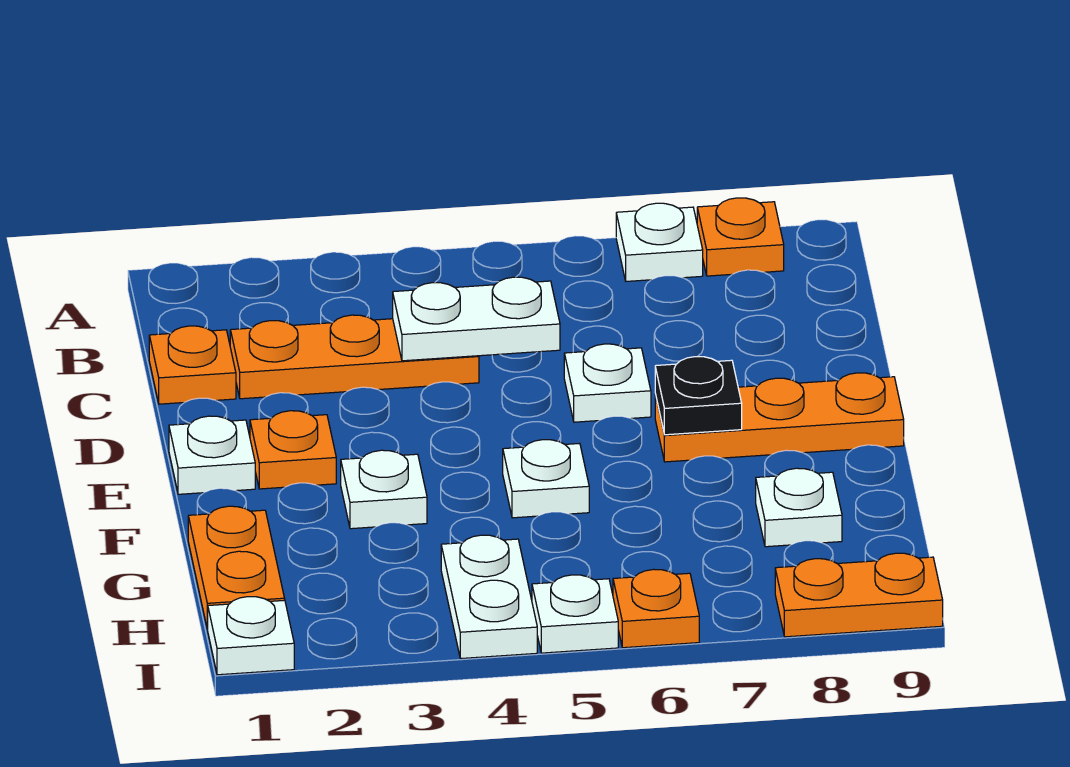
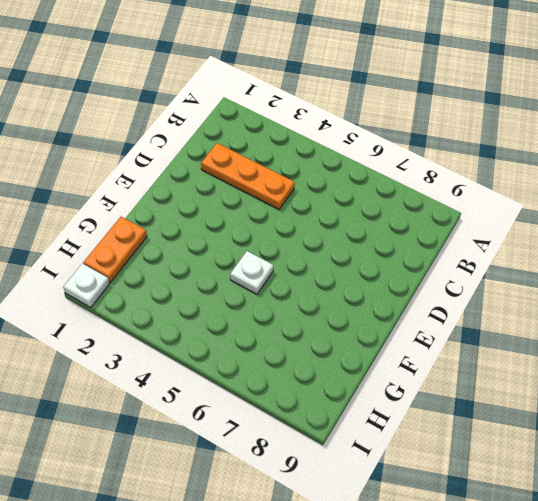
none -> white 1x1 plate [616,203,703,281]
none -> orange 1x1 plate [697,198,784,276]
none -> orange 1x1 plate [149,326,236,404]

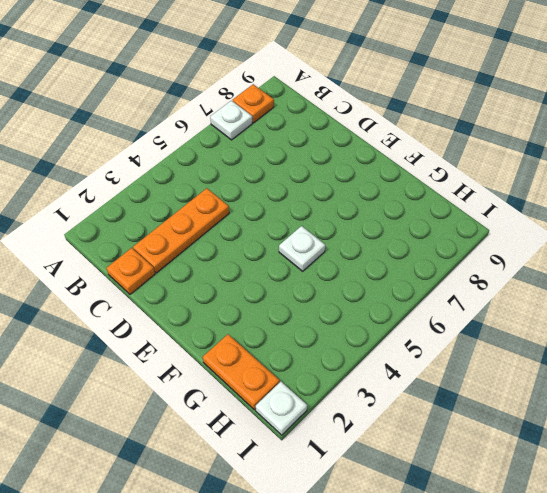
none -> white 1x1 plate [564,344,651,422]
none -> white 1x1 plate [169,416,255,494]
none -> orange 1x1 plate [250,411,336,489]

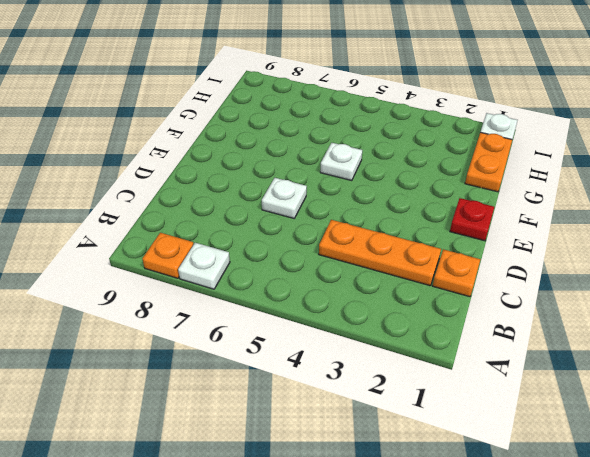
red 1x1 plate [450,198,494,241] -> white 1x1 plate [169,416,255,494]
none -> orange 1x1 plate [250,411,336,489]
none -> orange 1x3 plate [655,373,904,462]
none -> white 1x1 plate [341,450,427,529]

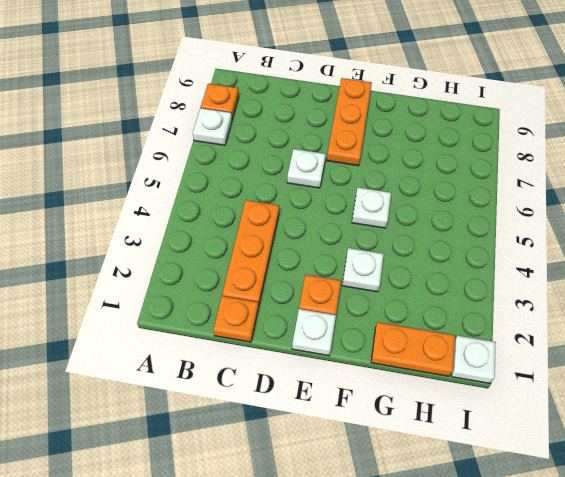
none -> white 1x1 plate [756,468,842,547]
none -> white 1x2 plate [441,535,537,659]
none -> white 1x1 plate [532,575,618,653]

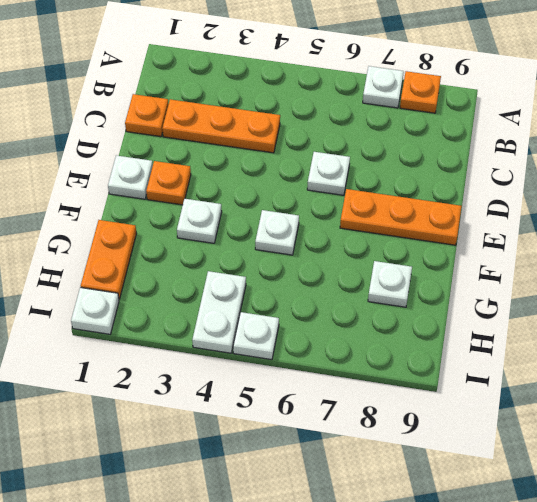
none -> orange 1x1 plate [613,569,699,648]
none -> orange 1x2 plate [775,553,943,637]
none -> white 1x2 plate [393,277,560,361]

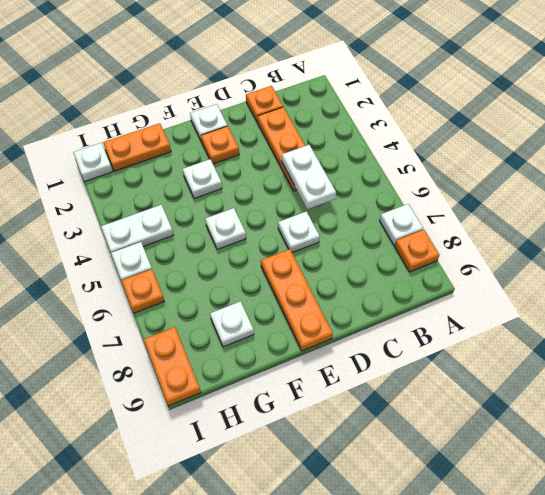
none -> black 1x1 plate [655,357,742,435]

